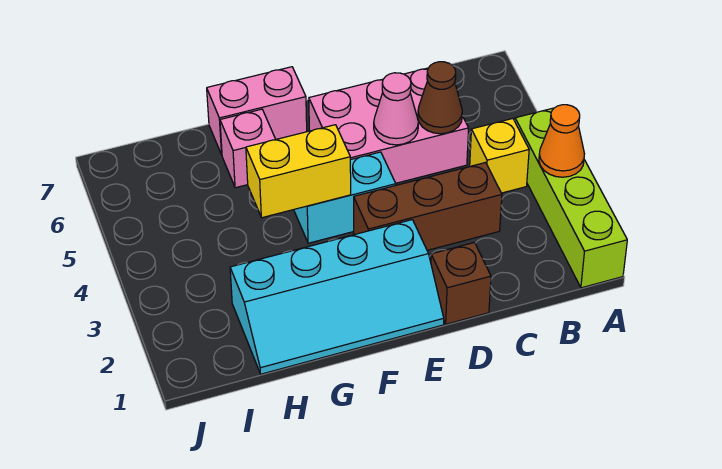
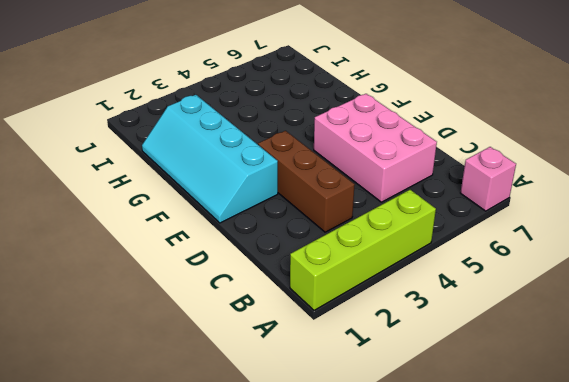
pink 1x1 brick [461,147,516,211] -> pink 1x1 brick moved to [220,109,276,188]
none -> yellow 1x1 brick [470,119,529,193]
none -> brown 1x1 brick [431,243,491,324]
none -> cyan 1x2 brick [294,152,396,243]

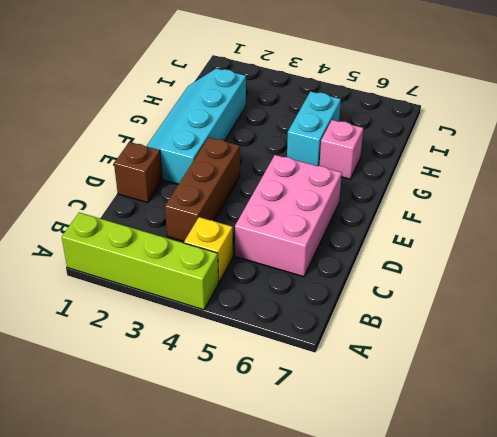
cyan 1x2 brick [287,91,341,166] -> cyan 1x2 brick moved to [294,152,396,243]
none -> pink 1x2 brick [207,67,307,155]
none -> orange 1x1 cone [539,105,584,177]
none -> brown 1x1 cone [418,62,462,134]

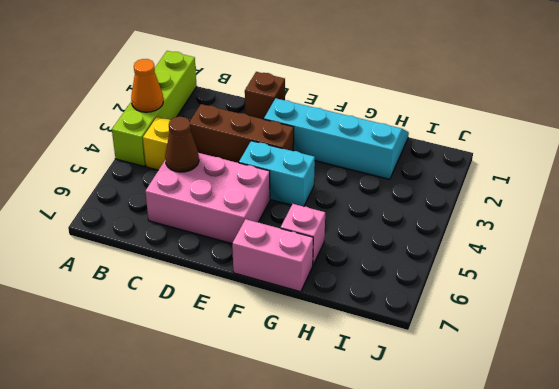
none -> pink 1x1 cone [374,73,418,145]
none -> yellow 1x2 brick [246,125,351,218]

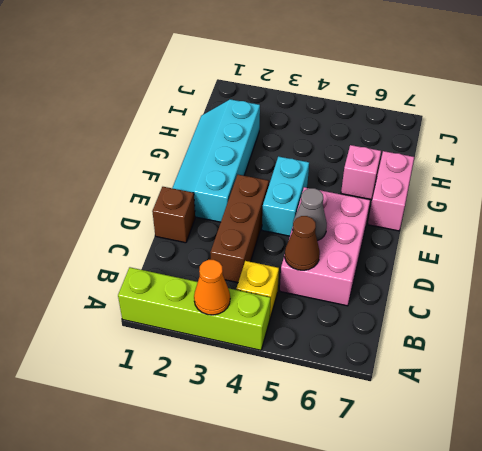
grey 1x1 cone [293,188,327,241] -> pink 1x1 cone [374,73,418,145]
none -> yellow 1x2 brick [246,125,351,218]

